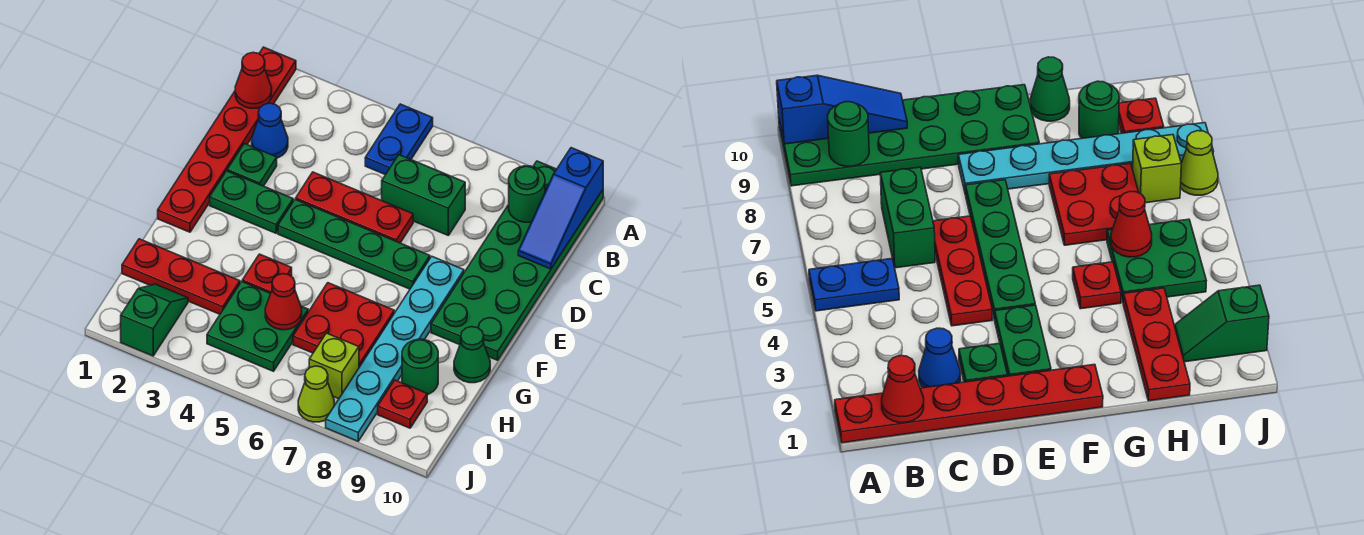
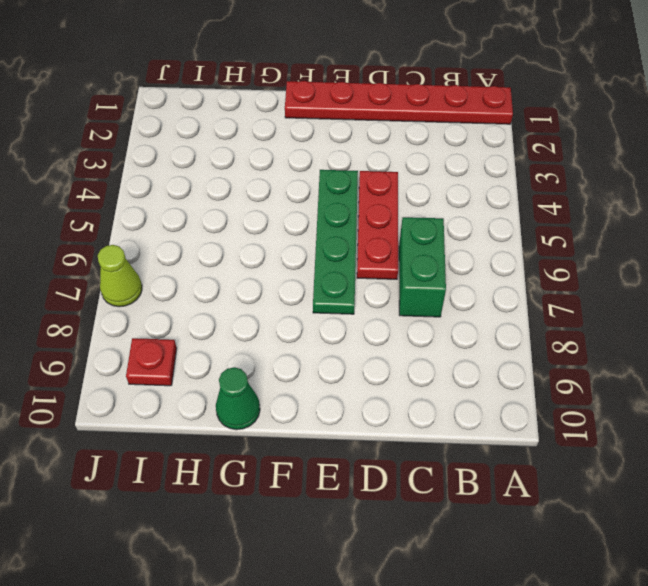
none -> blue 1x2 plate [365,104,433,175]
none -> green 2x6 plate [431,161,603,360]
none -> blue 1x1 cone [252,103,288,158]

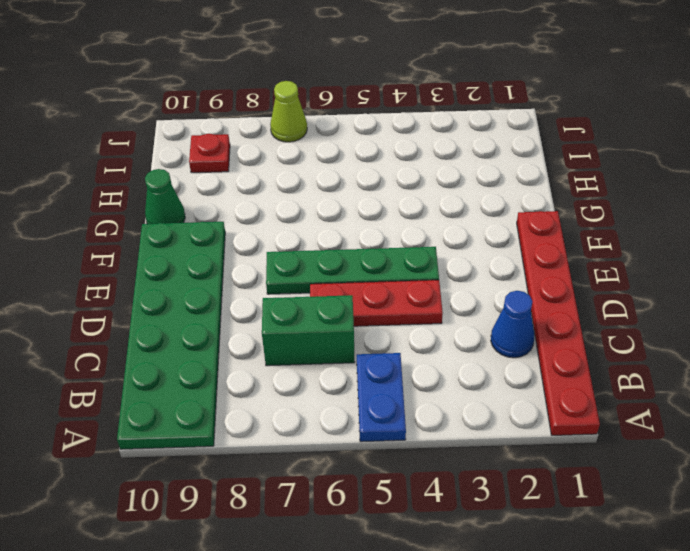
none -> green 1x1 plate [227,144,277,186]
none -> green 1x2 plate [210,171,293,233]
none -> cyan 1x6 plate [326,256,464,441]

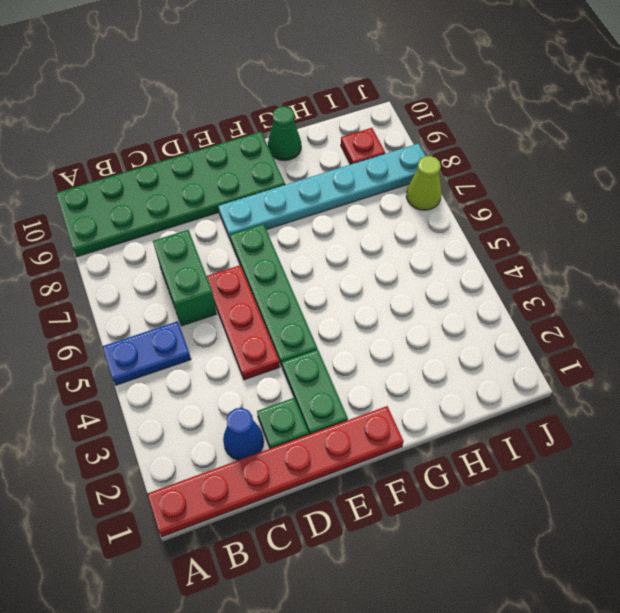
none -> red 1x1 plate [242,254,292,293]
none -> red 2x2 plate [293,283,394,367]
none -> red 1x3 plate [122,239,240,314]

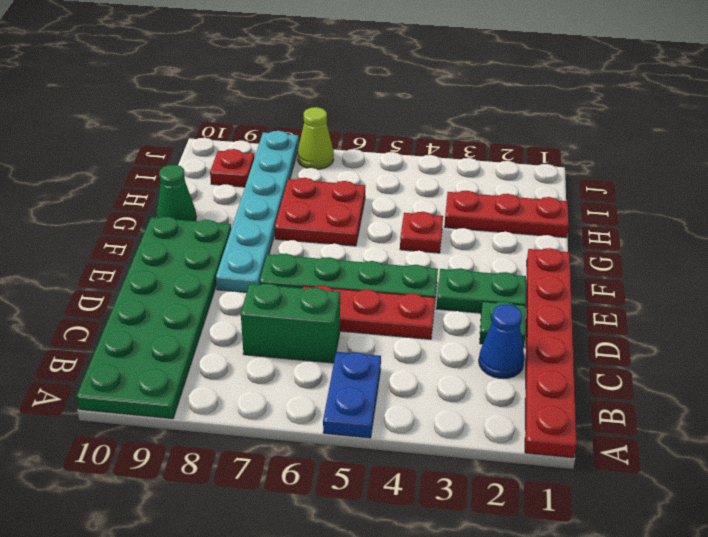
none -> green 2x2 plate [207,282,308,371]
none -> green 1x1 round brick [402,339,438,395]
none -> green 1x2 slope [121,284,188,356]

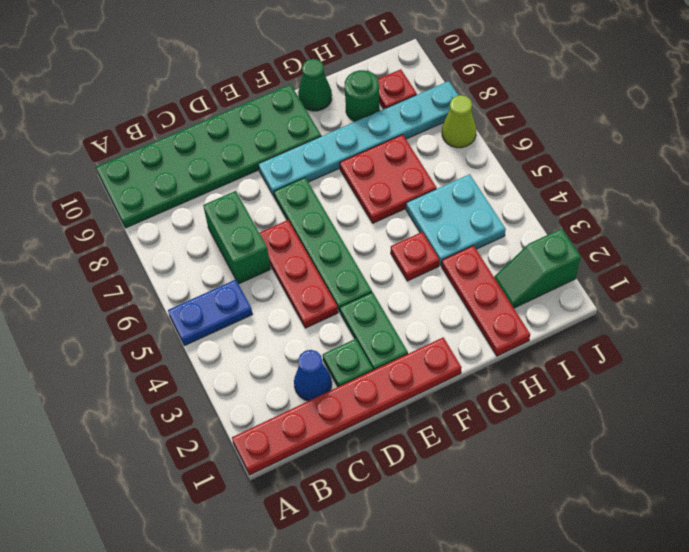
cyan 2x2 plate [406,174,506,265] -> green 2x2 plate [207,282,308,371]
none -> lime 1x1 brick [309,333,359,399]
none -> blue 1x3 slope [518,148,603,269]
none -> red 1x1 cone [235,53,272,108]

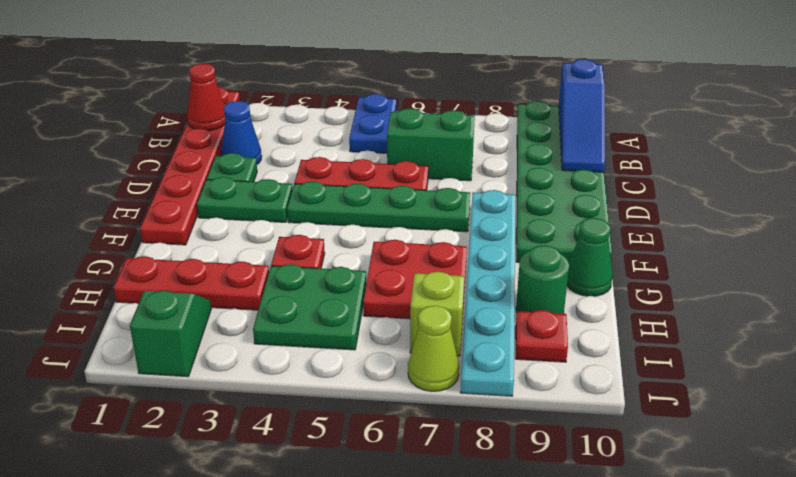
none -> green 1x1 round brick [509,166,545,222]
none -> red 1x1 cone [265,274,302,330]

